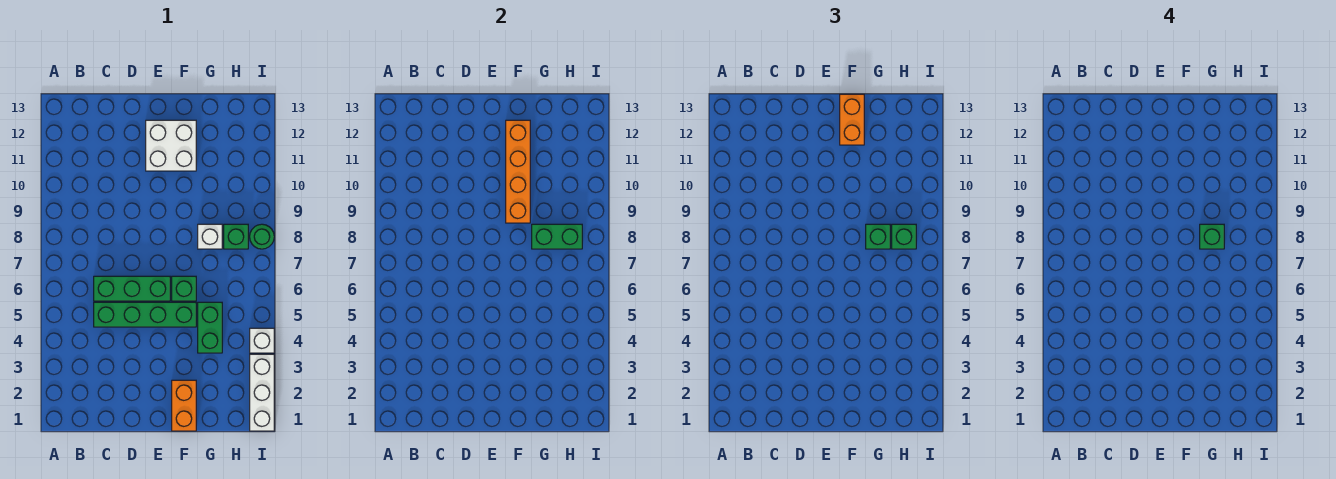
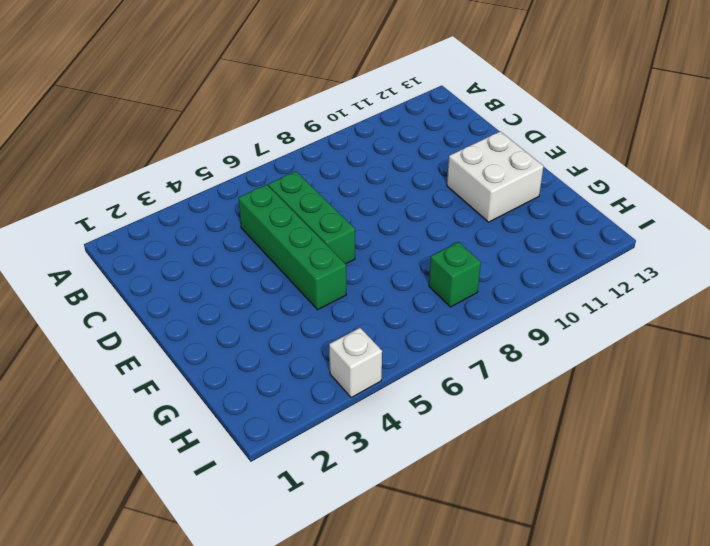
none -> orange 1x2 brick [172,380,196,431]
none -> green 1x1 brick [172,276,196,301]
none -> green 1x2 brick [198,302,222,353]

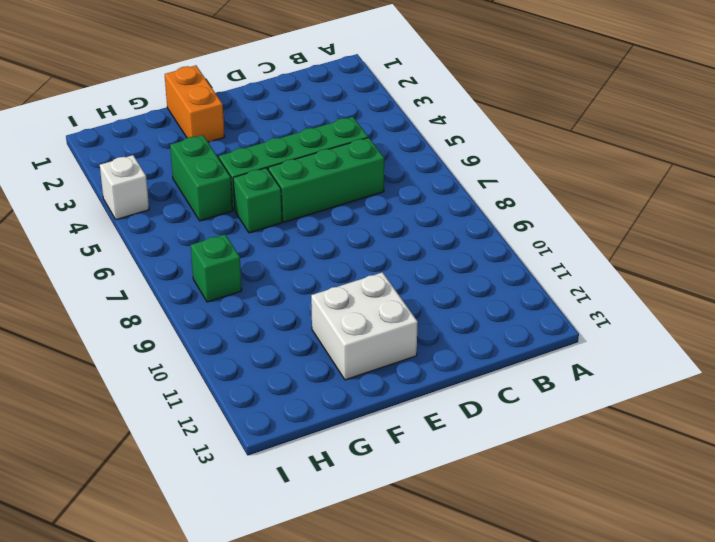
none -> white 1x1 brick [198,224,222,249]
none -> white 1x3 brick [250,354,274,431]
none -> green 1x1 round brick [250,224,274,249]

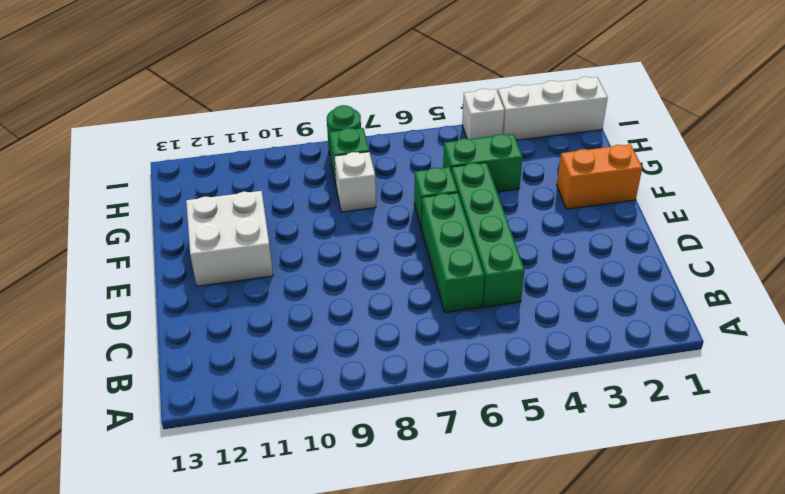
none -> orange 1x4 brick [506,120,530,223]
none -> green 1x2 brick [532,224,582,249]
none -> orange 1x2 brick [840,94,864,145]

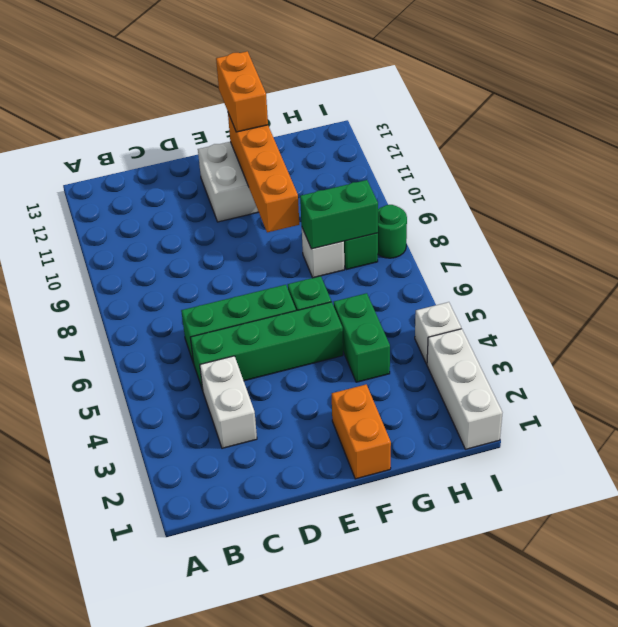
white 1x2 brick [200,356,257,448] -> none
none -> green 1x1 brick [866,224,890,249]
none -> green 1x1 brick [892,224,916,249]
none -> green 1x1 brick [1200,224,1224,249]

